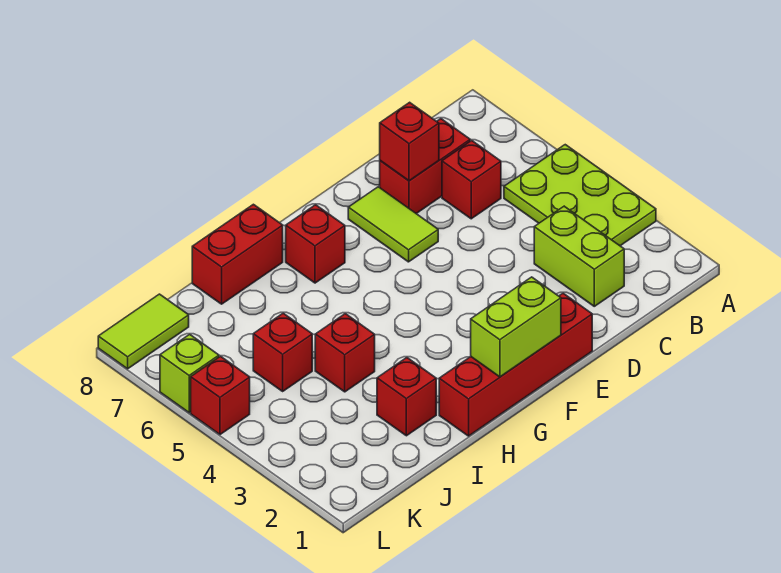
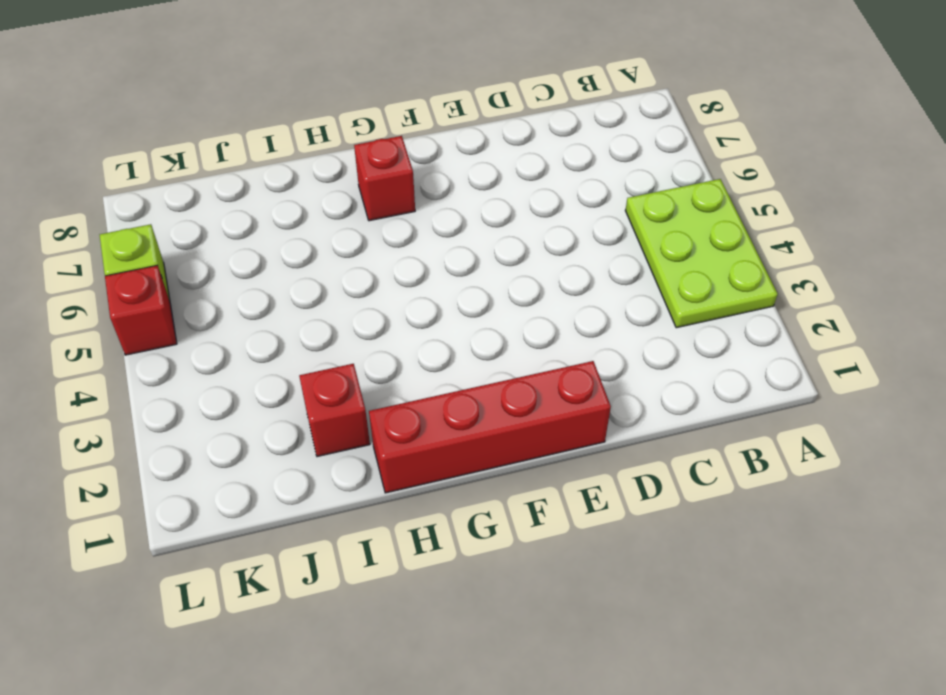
none -> lime 1x2 brick [534,206,624,306]
none -> red 1x1 brick [442,141,501,219]
none -> red 1x2 brick [380,119,470,214]

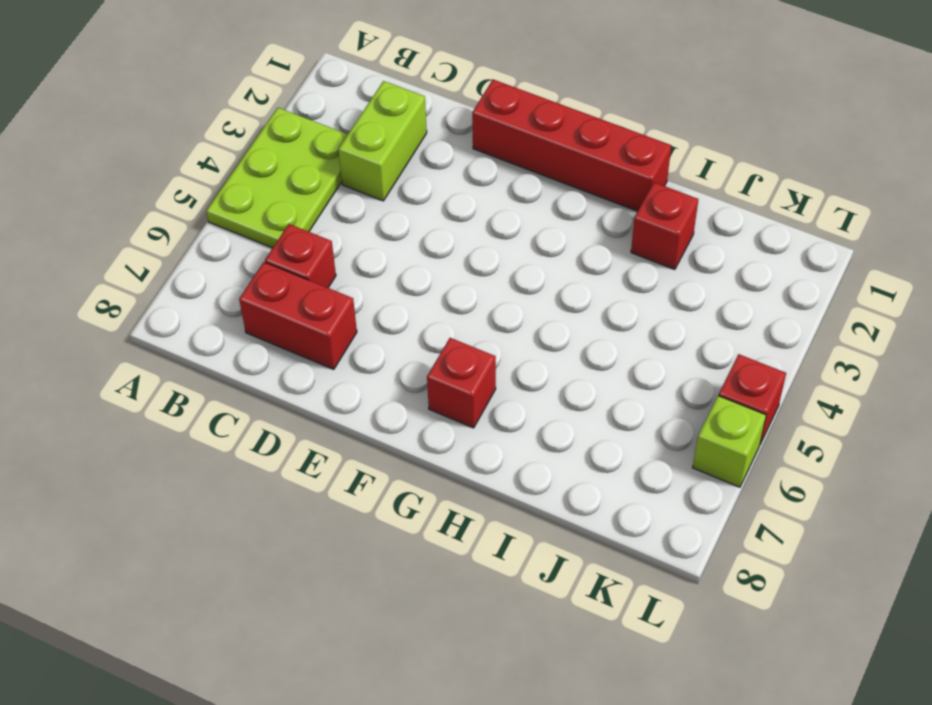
none -> lime 1x2 tile [348,187,438,262]
none -> red 1x2 brick [192,204,283,304]
none -> red 1x1 brick [315,314,375,392]

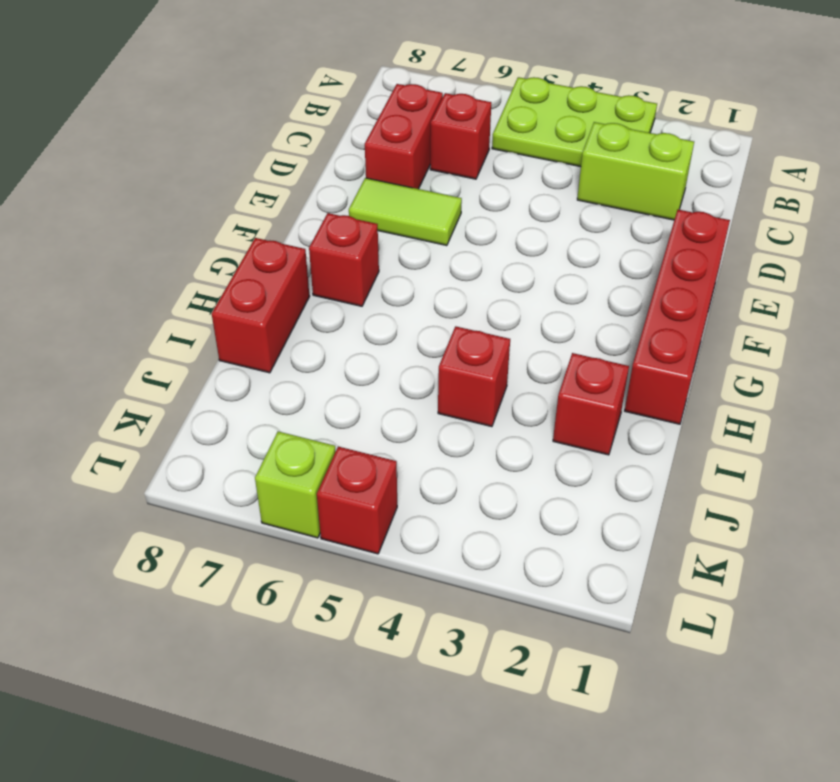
none -> red 1x1 brick [253,313,312,391]
none -> lime 1x2 tile [98,294,189,369]
none -> red 1x1 brick [380,102,439,181]

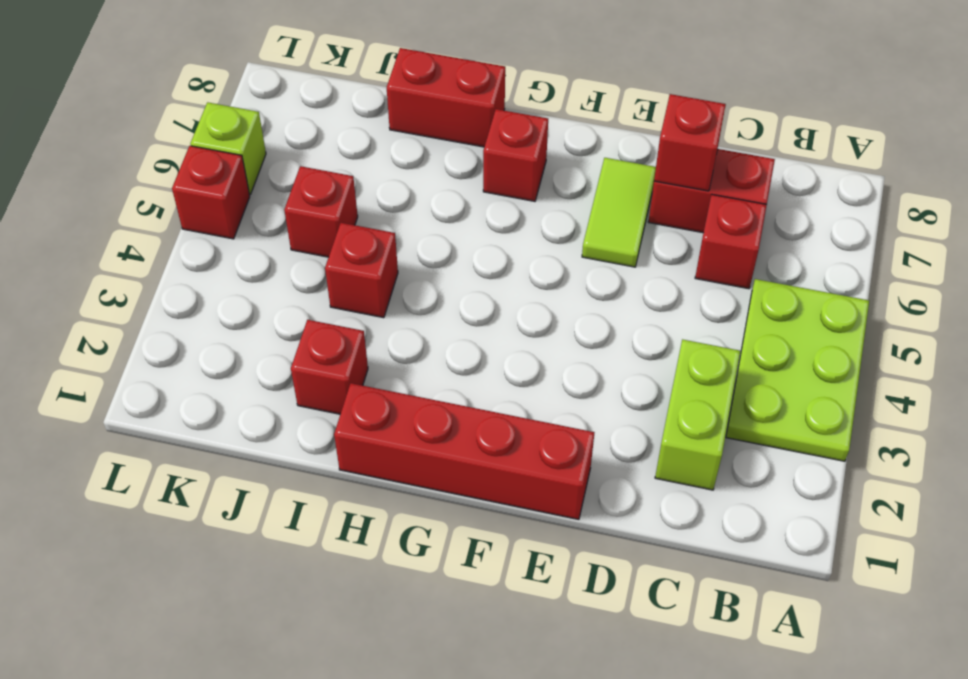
none -> lime 1x2 tile [98,294,189,369]
none -> lime 1x2 brick [471,277,561,377]

